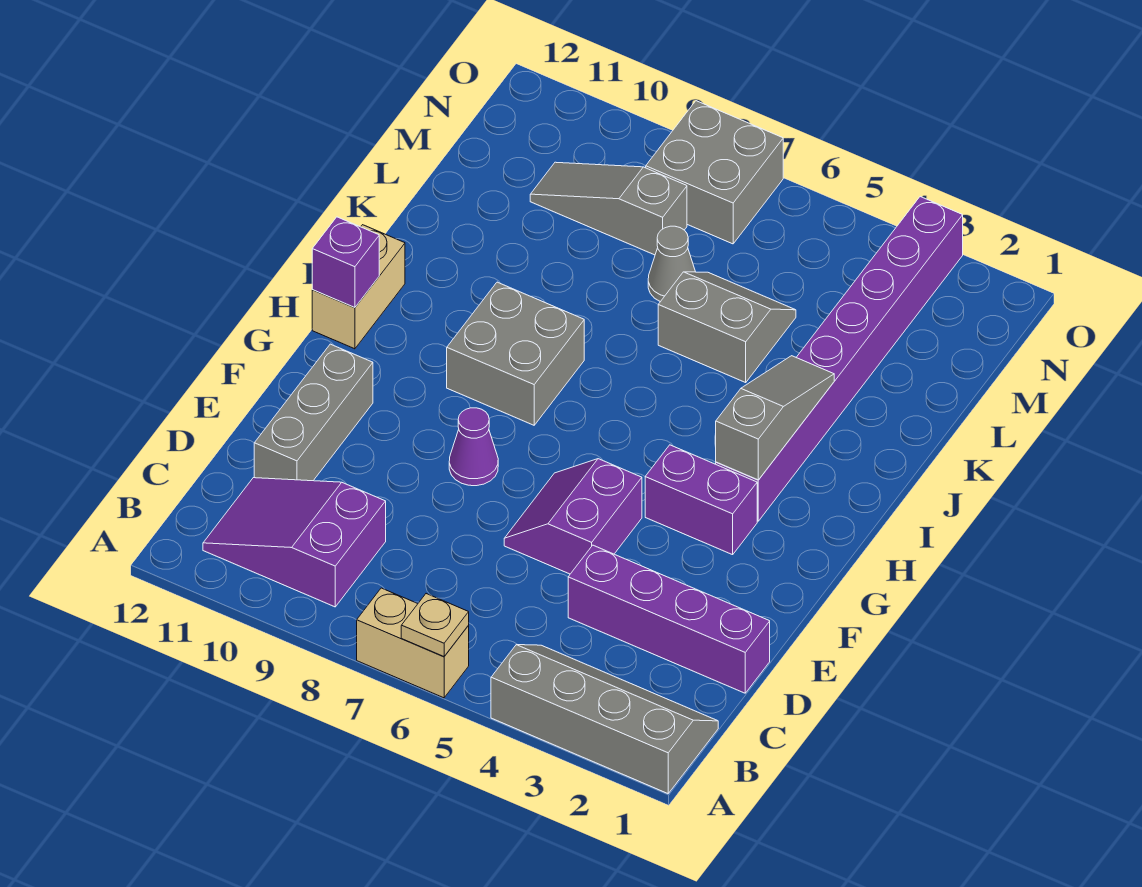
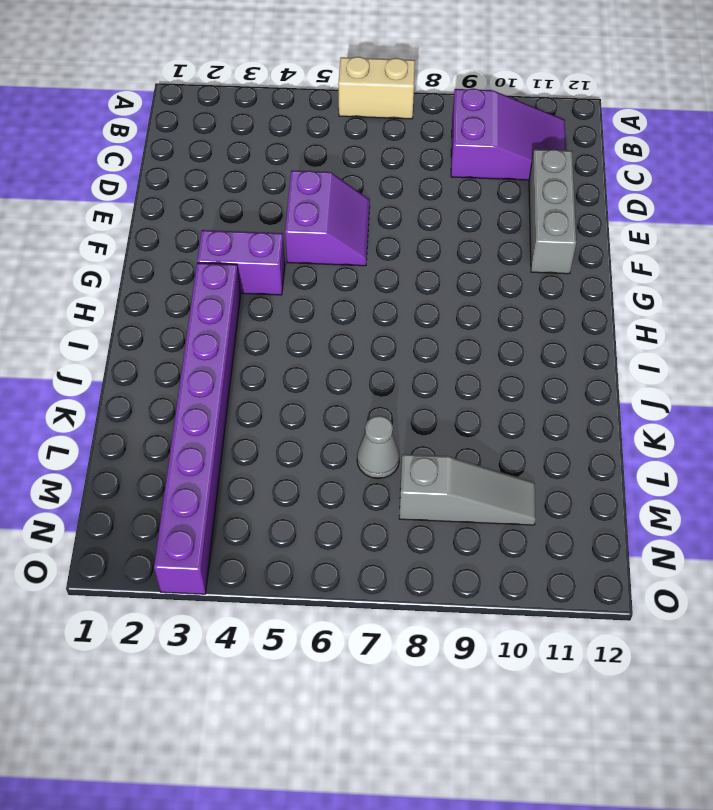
none -> grey 2x4 slope [491,645,718,793]
none -> purple 1x4 brick [568,545,770,693]
none -> purple 1x1 cone [449,408,498,486]

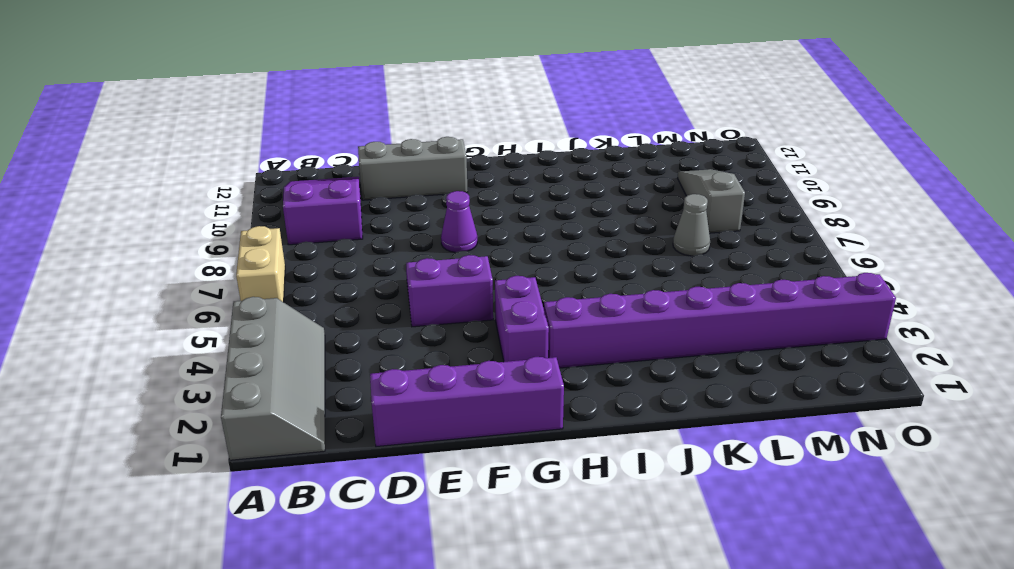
purple 1x4 brick [370,357,564,447] -> purple 1x4 brick turned to [568,545,770,693]
none -> grey 2x2 brick [447,282,584,425]
none -> tan 1x2 brick [312,225,405,349]
none -> grey 2x2 slope [658,272,796,382]

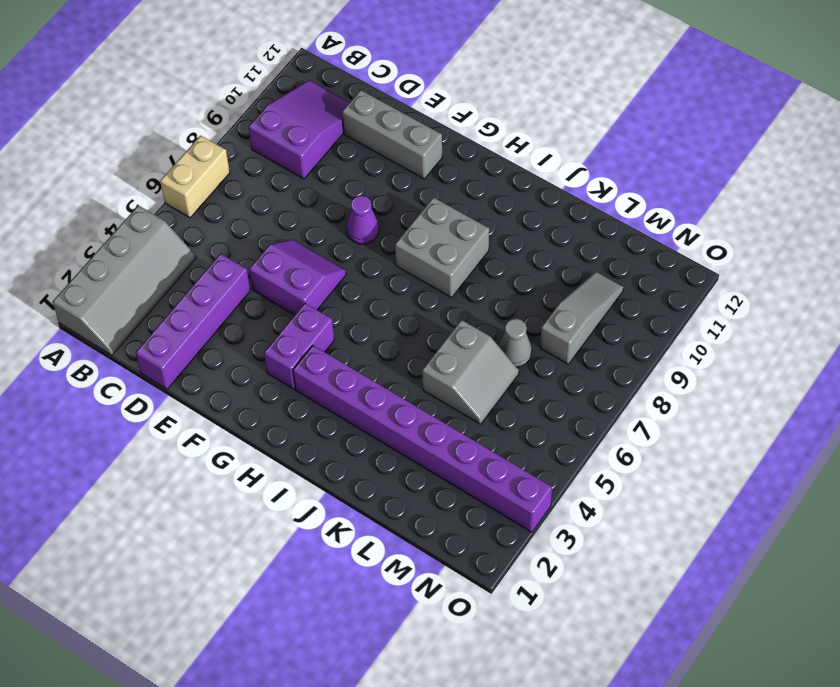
none -> tan 1x2 brick [312,225,405,349]
none -> grey 2x2 brick [646,101,783,244]
none -> tan 1x1 plate [401,594,469,656]

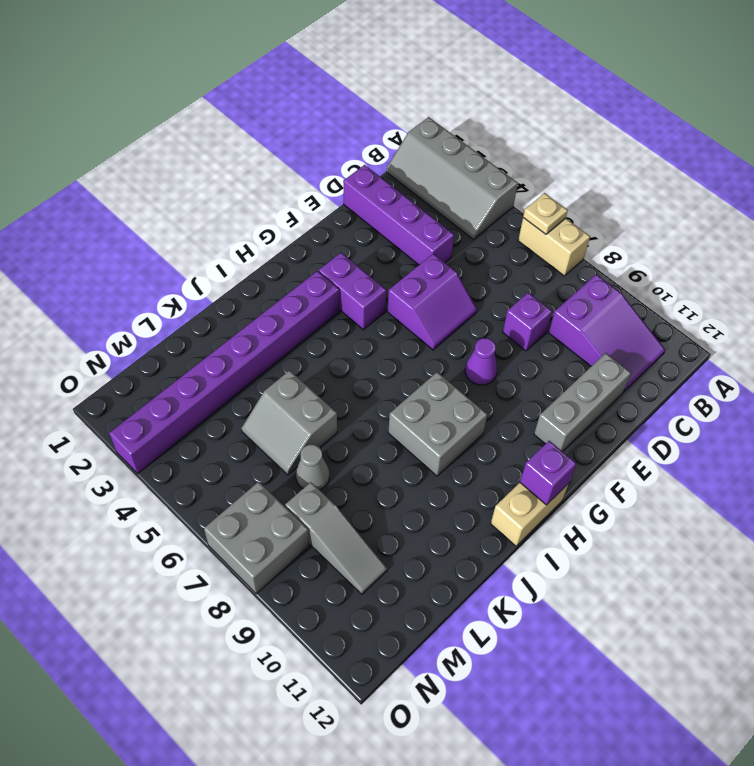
purple 1x1 brick [503,293,552,351] -> none
none -> grey 1x3 slope [716,356,834,480]

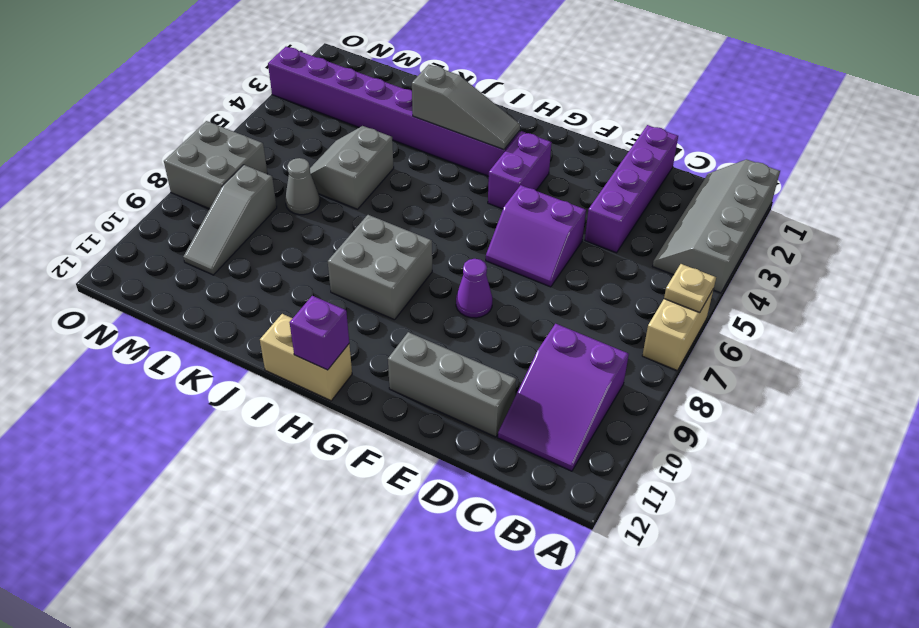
grey 1x3 slope [412,65,520,150] -> grey 1x3 slope turned to [716,356,834,480]

